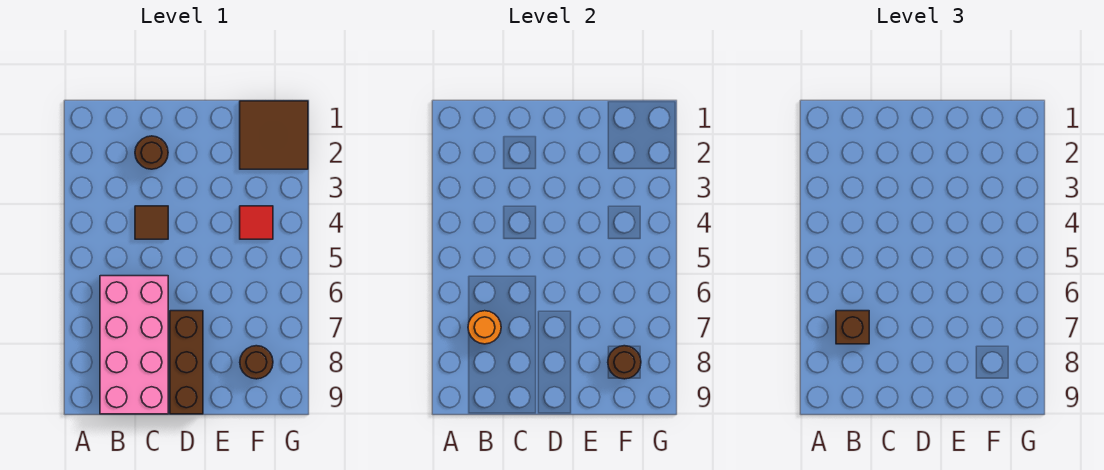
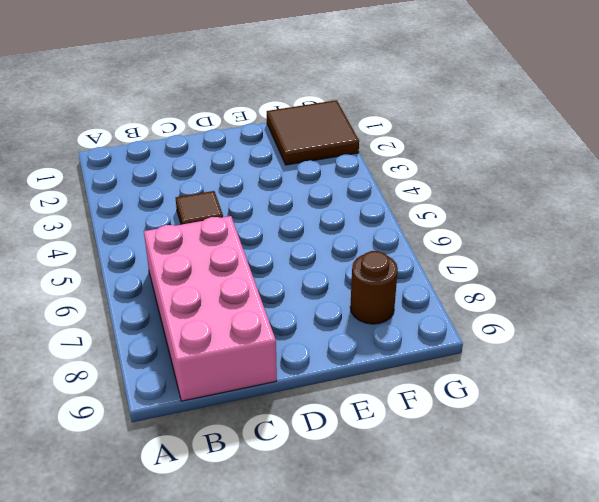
none -> brown 1x1 round brick [135,136,168,169]
none -> brown 1x3 brick [170,311,203,414]

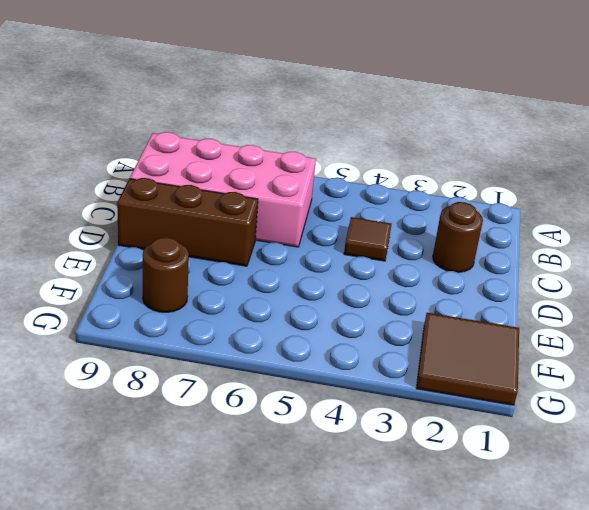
none -> red 1x1 tile [240,206,273,239]
none -> orange 1x1 round brick [468,311,501,344]

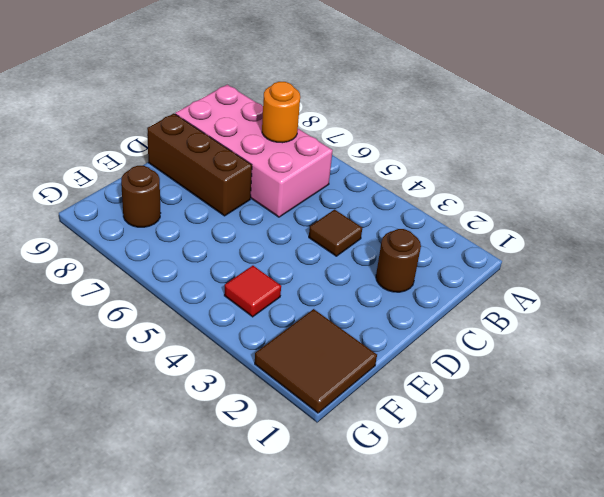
none -> brown 1x1 round brick [608,346,641,379]
none -> brown 1x1 brick [836,311,869,344]

